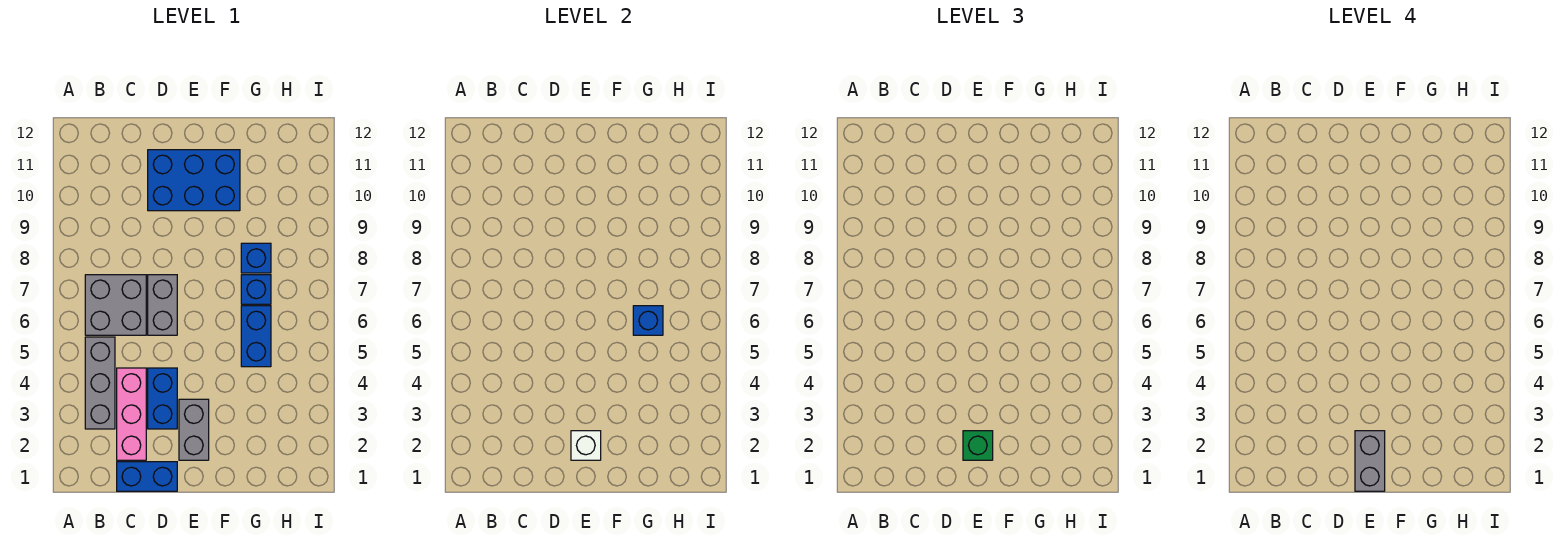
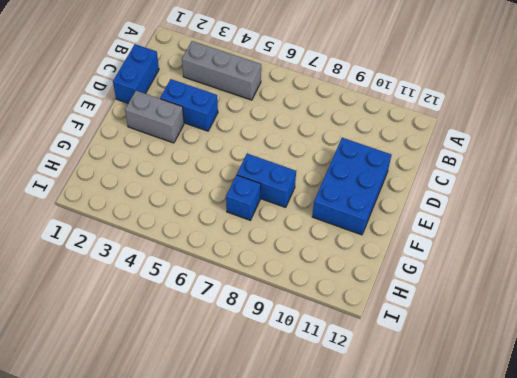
blue 1x2 brick [237,154,296,207] -> blue 1x2 brick moved to [241,306,271,367]
none -> grey 2x2 brick [85,275,146,335]
none -> pink 1x3 brick [117,368,146,460]
none -> grey 1x2 brick [148,275,177,335]

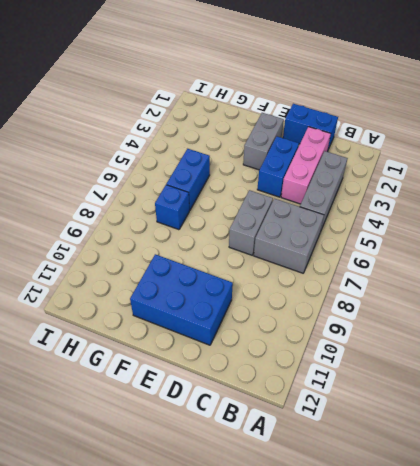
none -> blue 1x1 brick [241,243,271,273]
none -> white 1x1 brick [571,431,601,460]
none -> blue 1x1 brick [633,306,663,335]

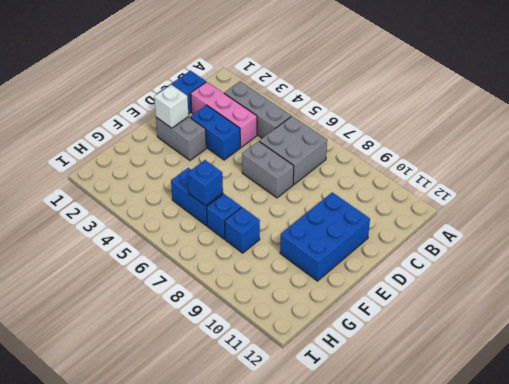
none -> green 1x1 brick [963,431,993,460]
none -> grey 1x2 brick [1355,431,1385,491]

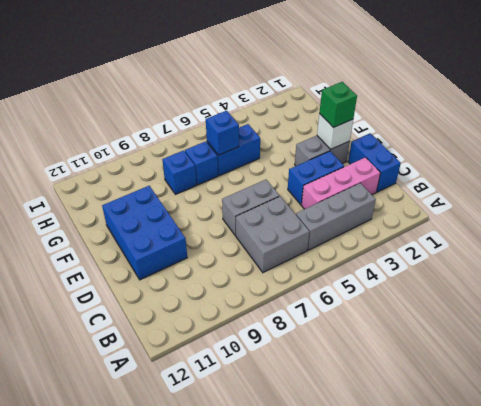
none -> grey 1x2 brick [1355,431,1385,491]

